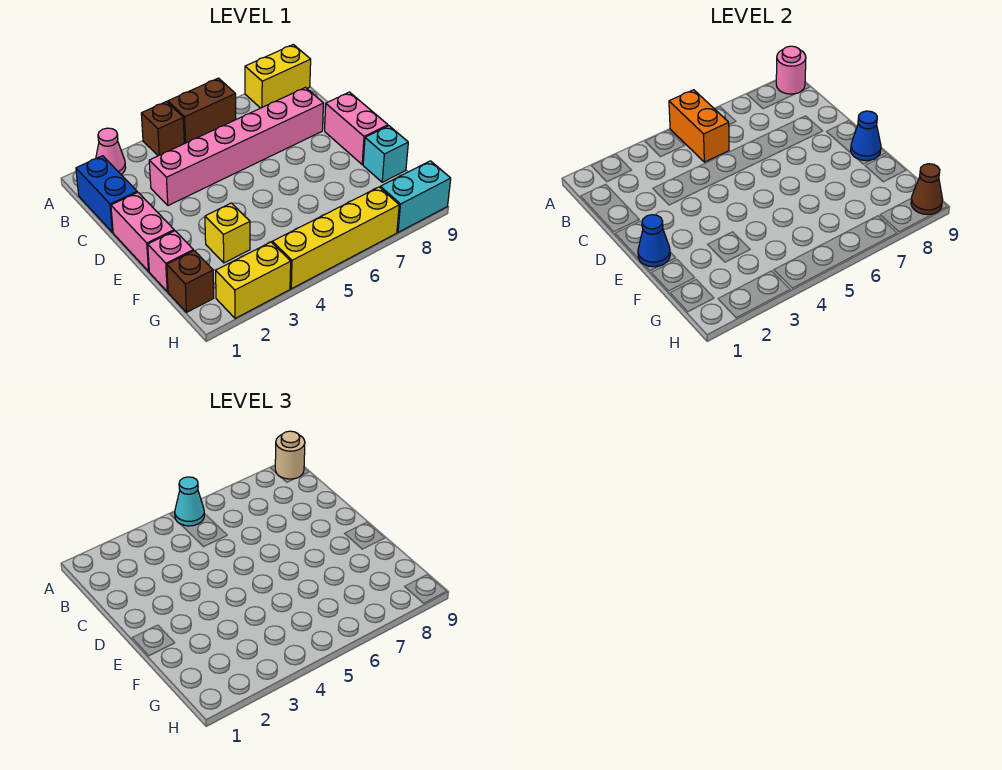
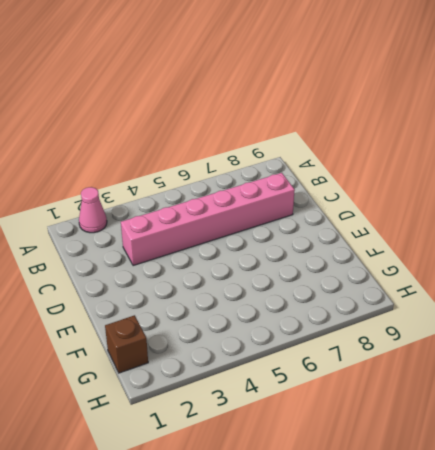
none -> brown 1x1 brick [141,102,184,156]
none -> brown 1x2 brick [168,78,236,144]
none -> yellow 1x2 brick [245,45,311,108]

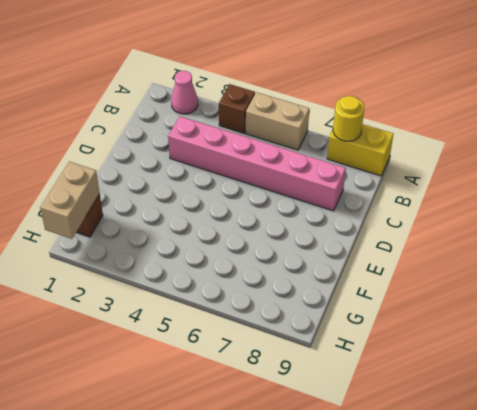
tan 1x2 brick [246,92,309,150] -> brown 1x2 brick [168,78,236,144]
yellow 1x1 round brick [333,96,364,141] -> none
tan 1x2 brick [40,162,100,239] -> none
none -> blue 1x2 brick [76,156,137,232]
none -> pink 1x2 brick [111,192,174,271]
none -> pink 1x2 brick [325,92,388,165]

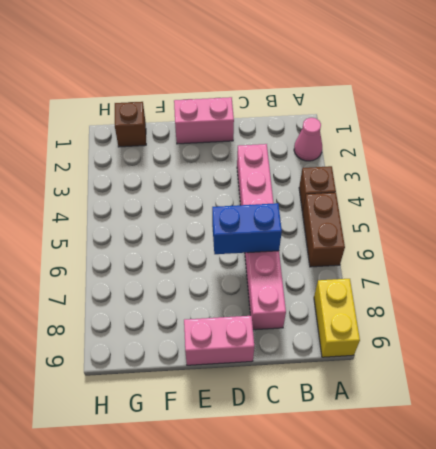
blue 1x2 brick [212,203,282,254] -> blue 1x2 brick moved to [76,156,137,232]
none -> pink 1x1 brick [148,231,193,292]
none -> yellow 1x1 brick [205,203,250,263]
none -> cyan 1x1 brick [363,126,408,182]

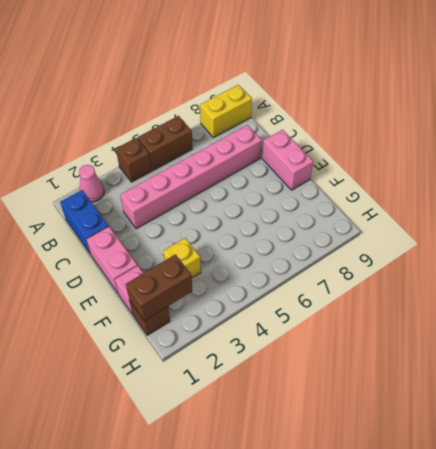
brown 1x2 brick [126,254,192,321] -> none
none -> cyan 1x1 brick [363,126,408,182]
none -> yellow 1x2 brick [216,242,291,318]
none -> yellow 1x4 brick [272,187,399,289]

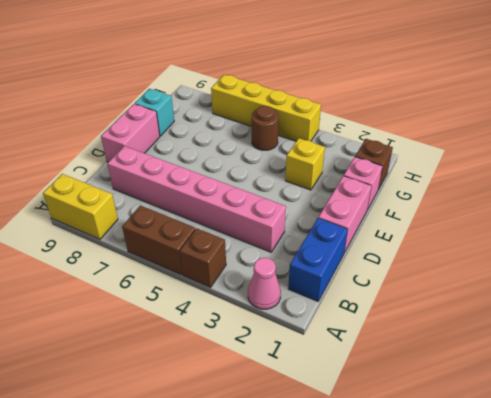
brown 1x1 round brick [252,106,279,150] -> none
none -> yellow 1x2 brick [216,242,291,318]
none -> cyan 1x2 brick [380,161,451,232]
none -> orange 1x2 brick [669,90,729,162]

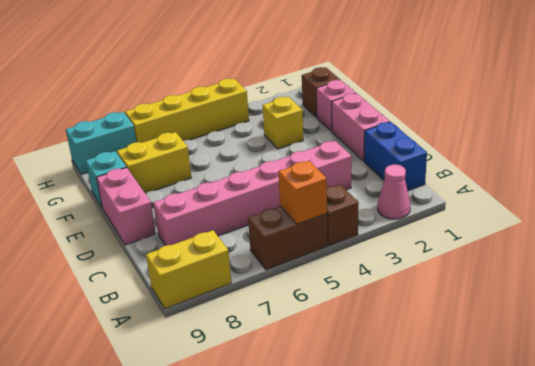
orange 1x1 brick [278,161,327,224] -> orange 1x2 brick [669,90,729,162]
yellow 1x2 brick [117,132,191,194] -> yellow 1x2 brick moved to [216,242,291,318]
none -> pink 1x1 round brick [776,46,806,94]
none -> blue 1x1 cone [638,215,670,267]
none -> blue 1x1 cone [851,111,881,161]

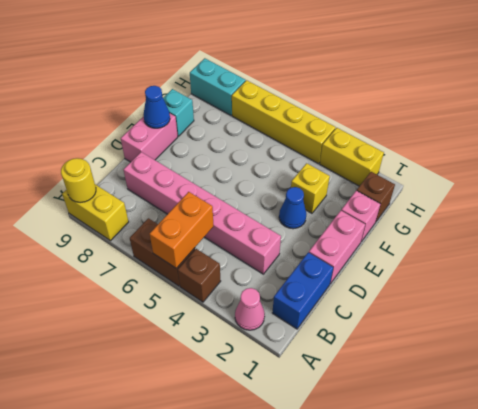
yellow 1x1 round brick [61,158,96,203] -> pink 1x1 round brick [776,46,806,94]
blue 1x1 cone [279,187,306,229] -> blue 1x1 cone moved to [638,215,670,267]
none -> brown 1x1 cone [911,164,943,215]
none -> cyan 1x1 cone [175,477,204,526]
none -> tan 1x1 round brick [275,431,305,479]

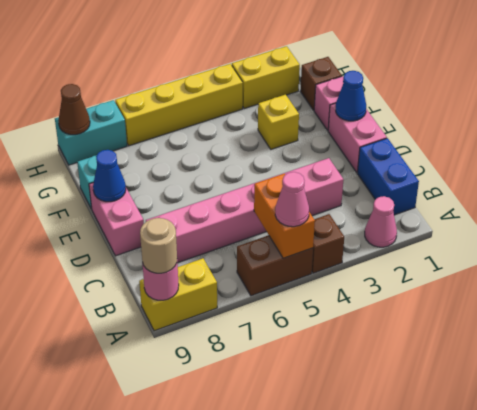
pink 1x1 cone [275,172,309,227] -> cyan 1x1 cone [175,477,204,526]

